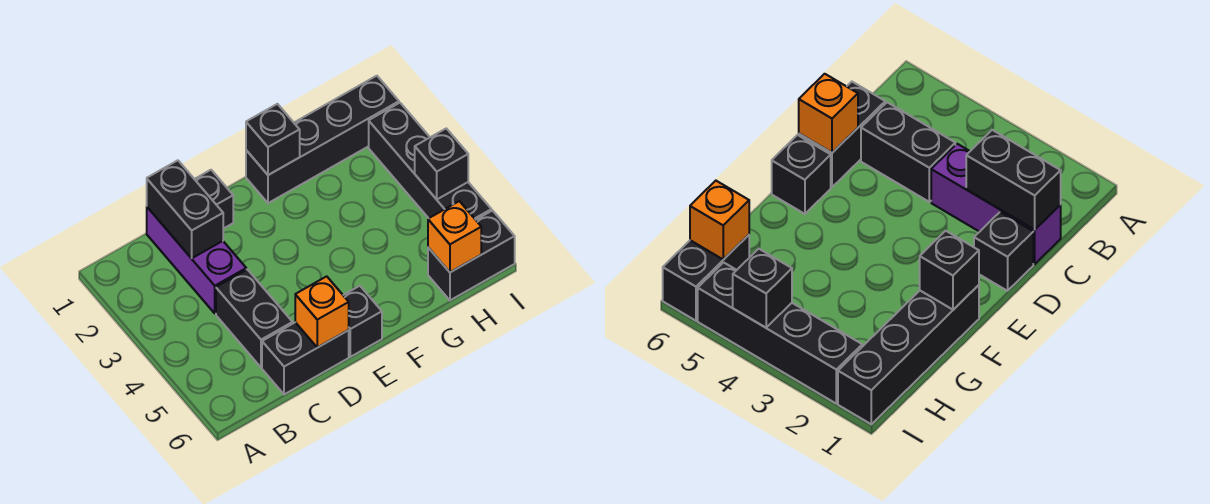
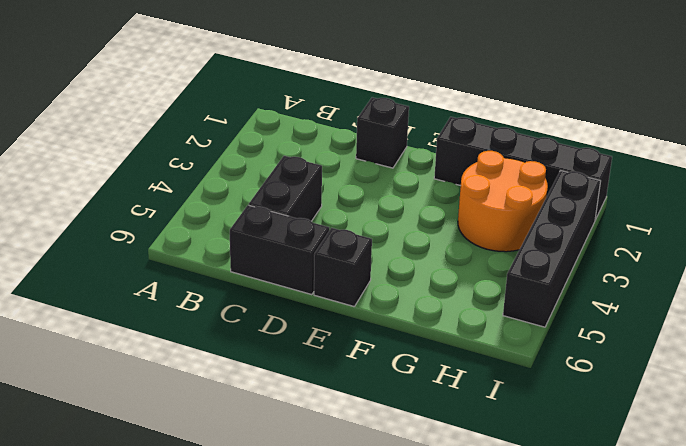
orange 2x2 round brick [458,151,548,252] -> none
none -> purple 1x3 brick [147,207,246,313]
none -> black 1x2 brick [428,211,515,300]
none -> black 1x2 brick [147,160,223,258]

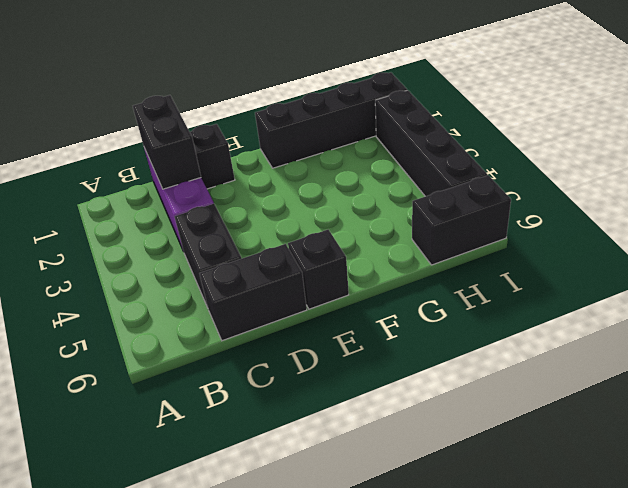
none -> orange 1x1 brick [295,276,349,348]
none -> black 1x1 brick [246,104,300,175]
none -> orange 1x1 brick [428,201,481,272]

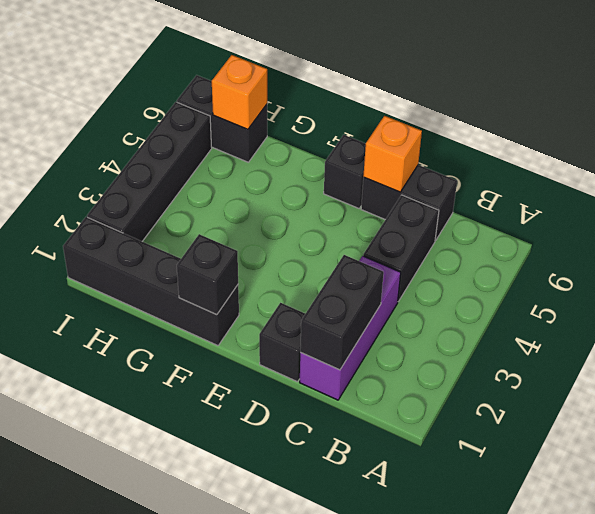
none -> black 1x1 brick [415,128,468,199]

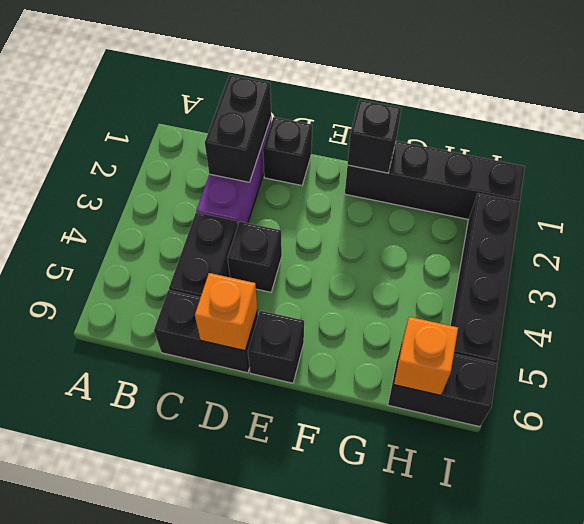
black 1x1 brick [227,222,282,292] -> black 1x1 brick moved to [415,128,468,199]

